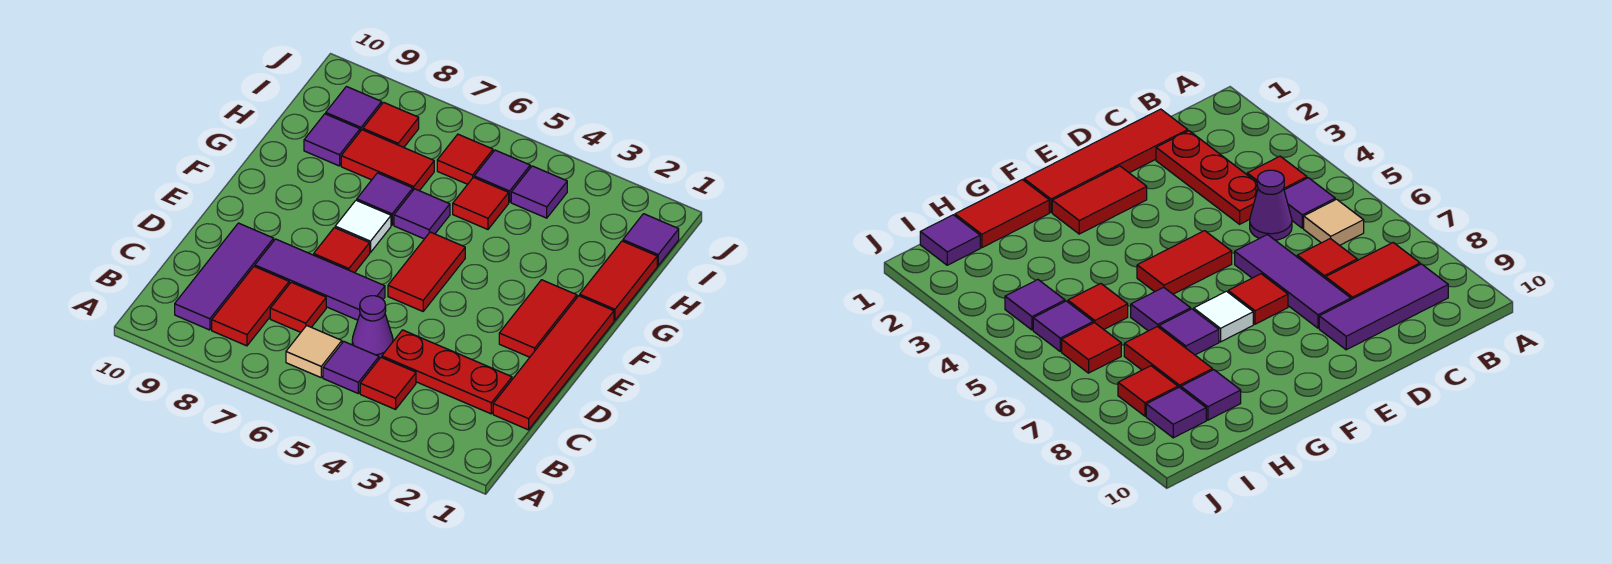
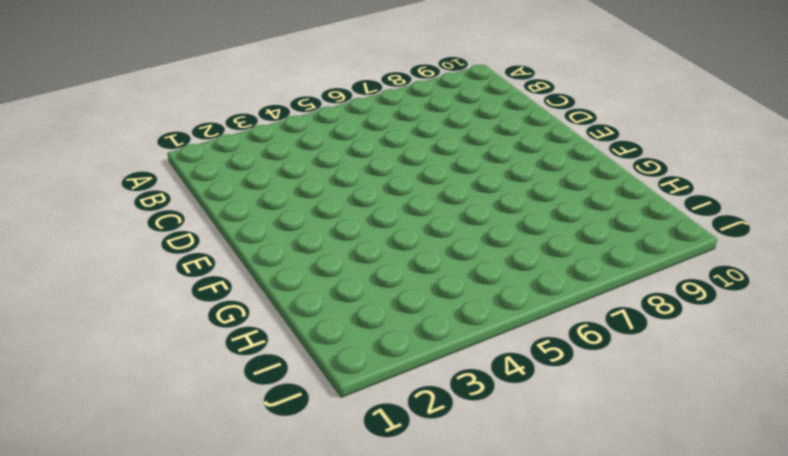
none -> red 1x1 tile [360,357,416,409]
none -> purple 1x1 tile [323,342,379,393]
none -> tan 1x1 tile [286,326,342,377]

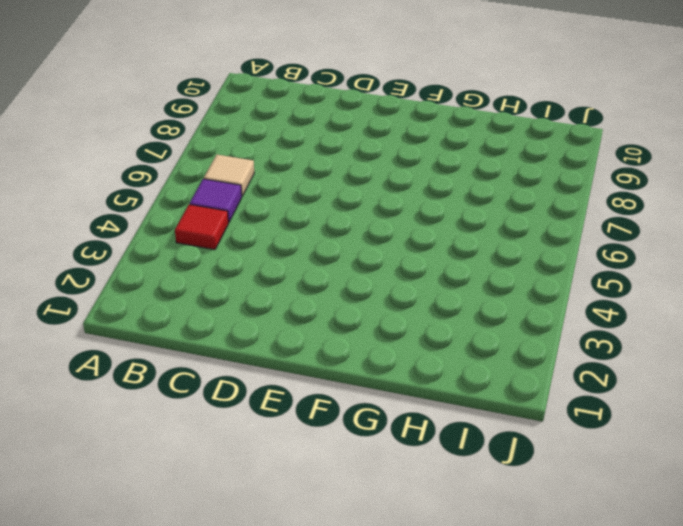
none -> red 1x2 tile [212,267,289,346]
none -> purple 1x3 tile [175,223,274,330]
none -> red 1x4 tile [493,296,614,430]

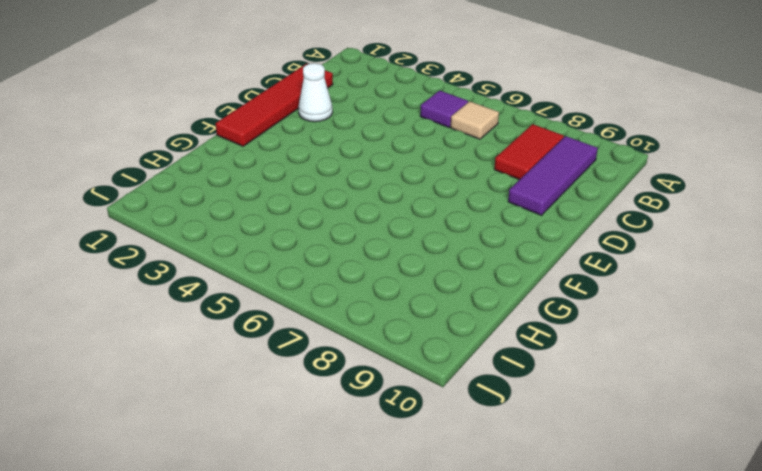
white 1x1 cone [298,63,333,122] -> none
none -> red 1x1 tile [360,357,416,409]
none -> red 1x3 plate [382,330,512,414]
none -> purple 1x1 cone [352,296,393,359]

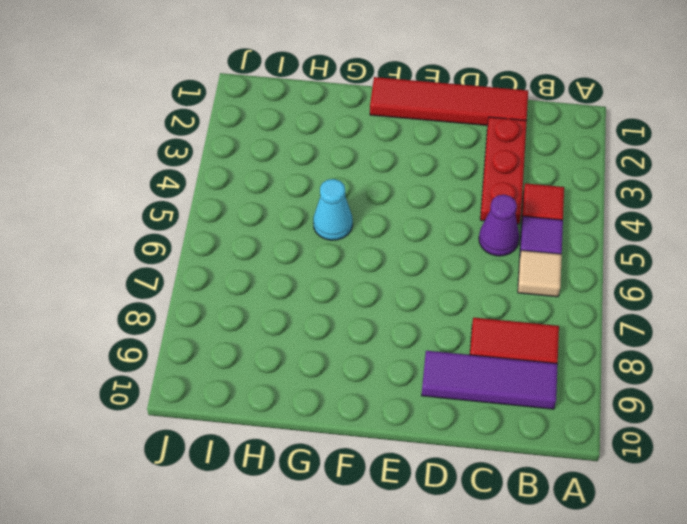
cyan 1x1 cone [313,179,353,240] -> none
none -> red 1x1 tile [270,282,326,332]
none -> purple 1x3 tile [255,239,385,320]
none -> red 1x2 tile [499,280,577,357]

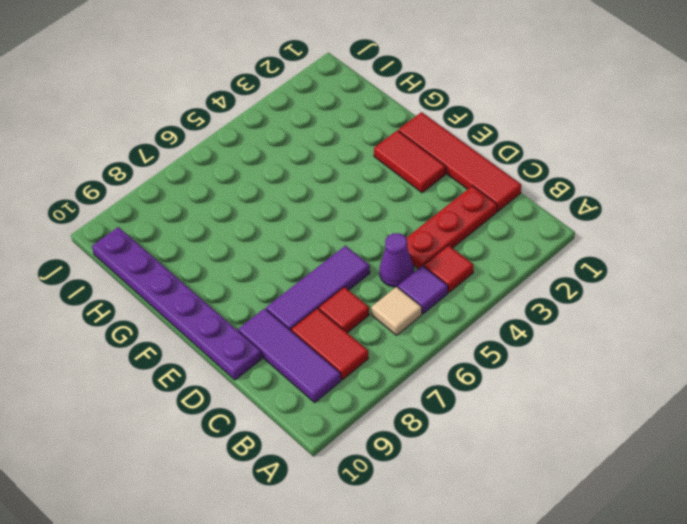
purple 1x6 plate [92,227,262,380] -> none
none -> red 1x2 tile [388,232,465,311]
none -> red 1x1 tile [314,228,370,273]
none -> white 1x1 tile [335,200,391,252]

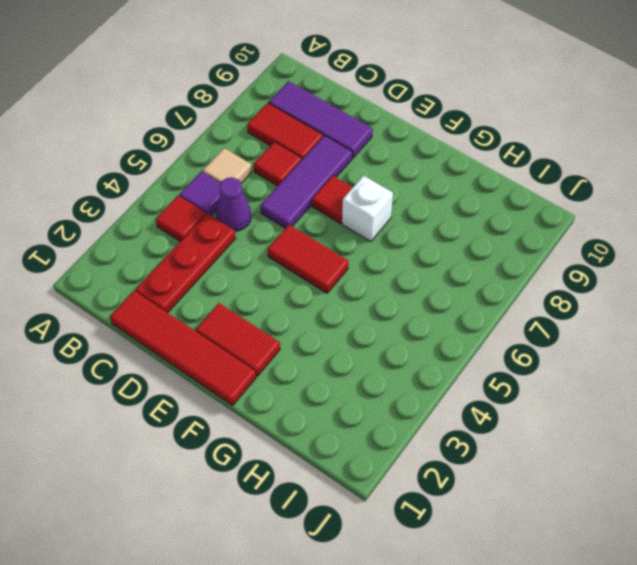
white 1x1 brick [342,176,393,242] -> white 1x1 tile [335,200,391,252]
none -> red 1x2 tile [580,241,657,320]
none -> purple 1x1 tile [394,189,450,239]
none -> purple 1x1 tile [357,173,413,225]

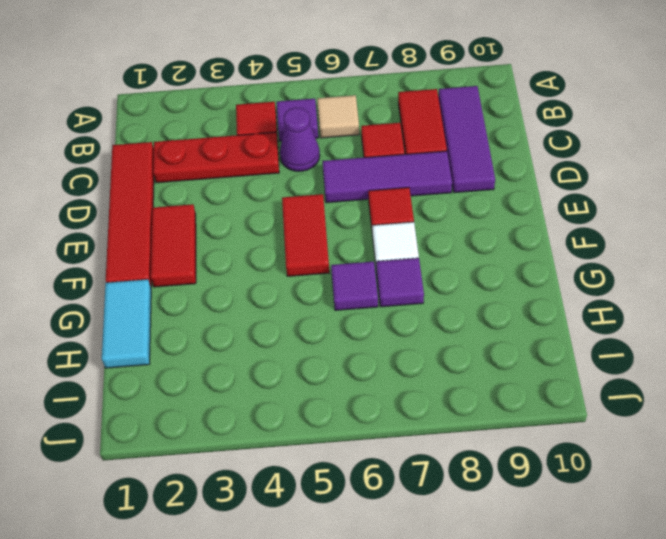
cyan 1x2 tile [102,279,151,368] -> red 1x2 tile [580,241,657,320]
none -> red 1x1 tile [453,177,509,229]
none -> red 1x2 tile [341,130,434,191]
none -> purple 1x1 tile [304,114,360,166]

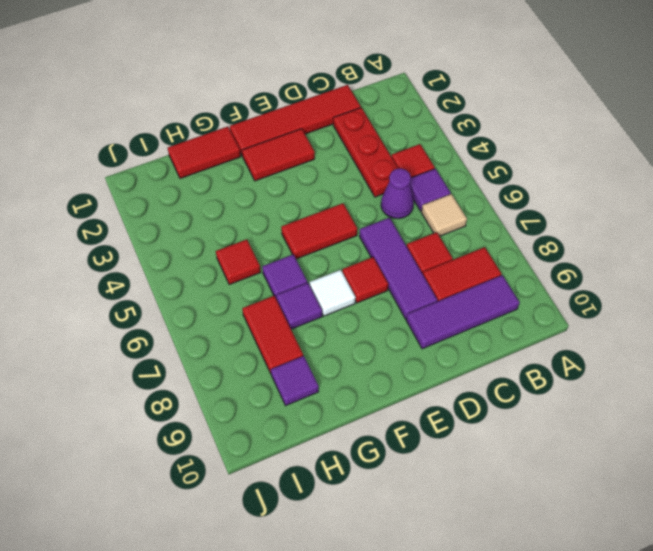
none -> purple 1x1 tile [623,214,679,266]
none -> purple 1x1 tile [511,166,567,218]
none -> purple 1x1 tile [474,150,530,202]

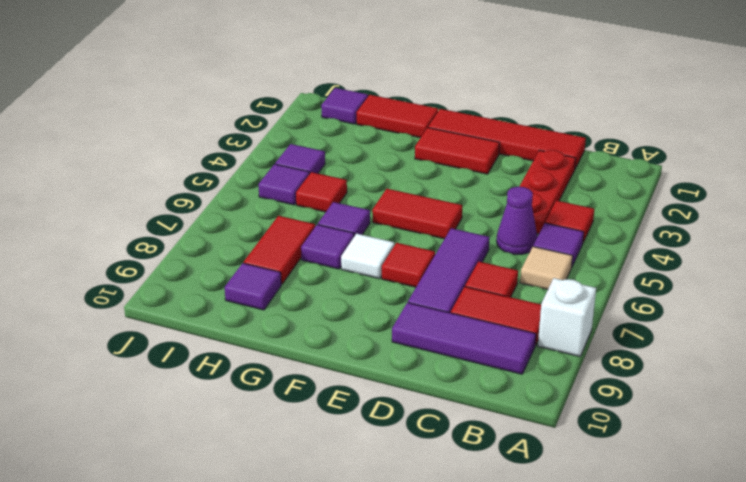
white 1x1 brick [538,278,596,357] -> none
none -> red 1x1 tile [437,134,493,184]
none -> red 1x1 tile [363,102,419,147]
none -> purple 1x1 tile [326,87,382,131]

